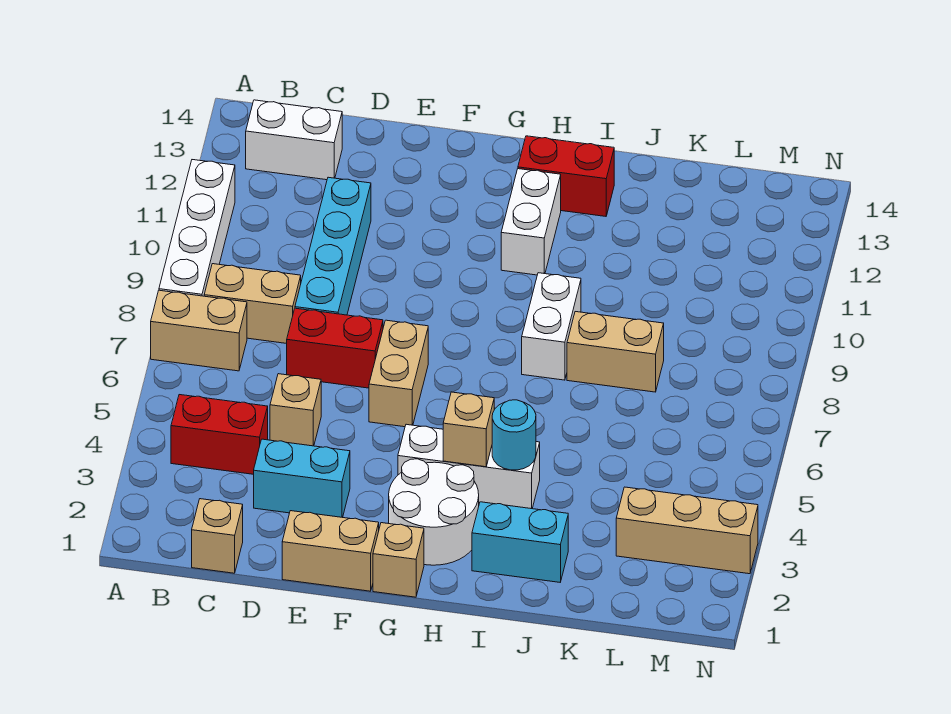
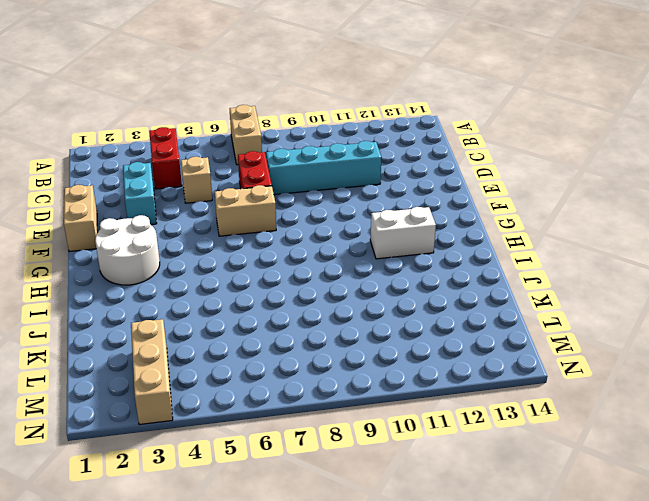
none -> white 1x4 brick [159,160,235,296]
none -> tan 1x2 brick [204,264,301,343]
none -> white 1x2 brick [246,100,342,180]

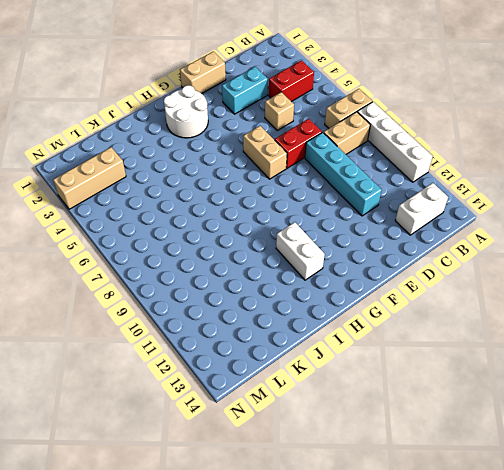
none -> tan 1x1 brick [192,499,243,573]
none -> tan 1x1 brick [373,523,424,597]
none -> white 1x3 brick [398,424,540,509]

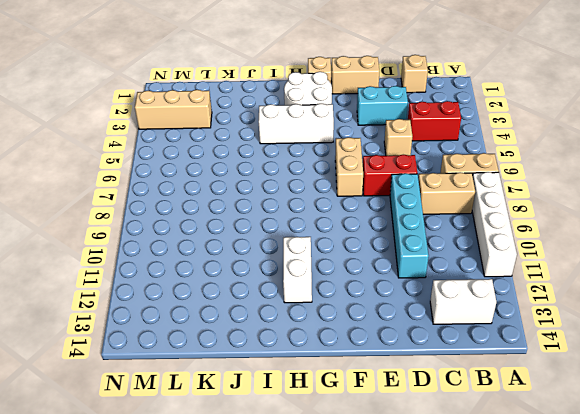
none -> red 1x2 brick [518,136,614,216]
none -> cyan 1x2 brick [472,502,568,582]
none -> white 1x2 brick [522,273,581,380]

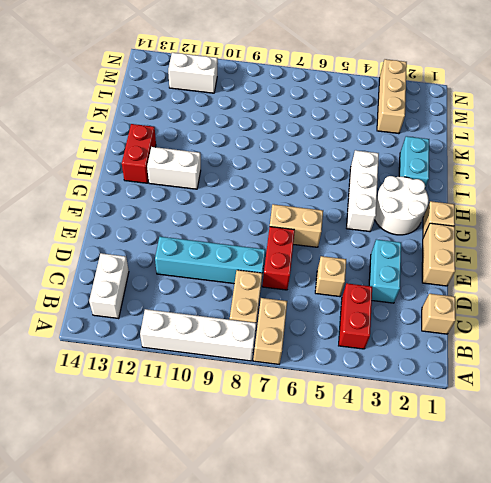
white 1x2 brick [168,53,218,93] -> white 1x2 brick moved to [522,273,581,380]
none -> tan 1x2 brick [567,312,664,392]
none -> tan 1x1 brick [443,392,494,467]
none -> cyan 1x1 round brick [492,400,536,470]

